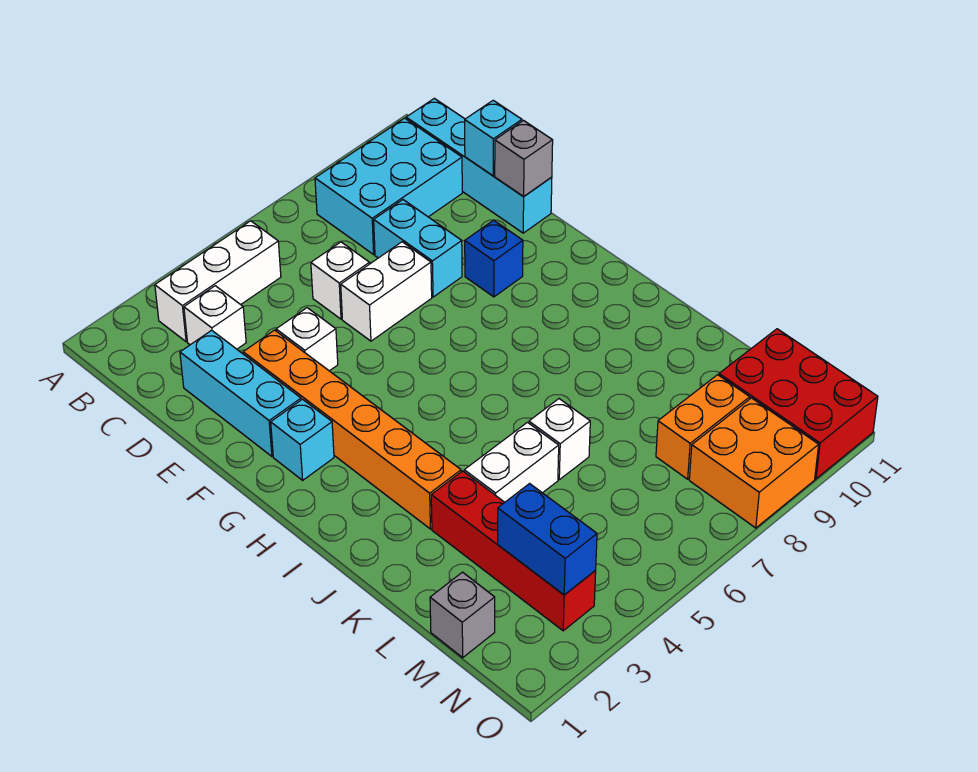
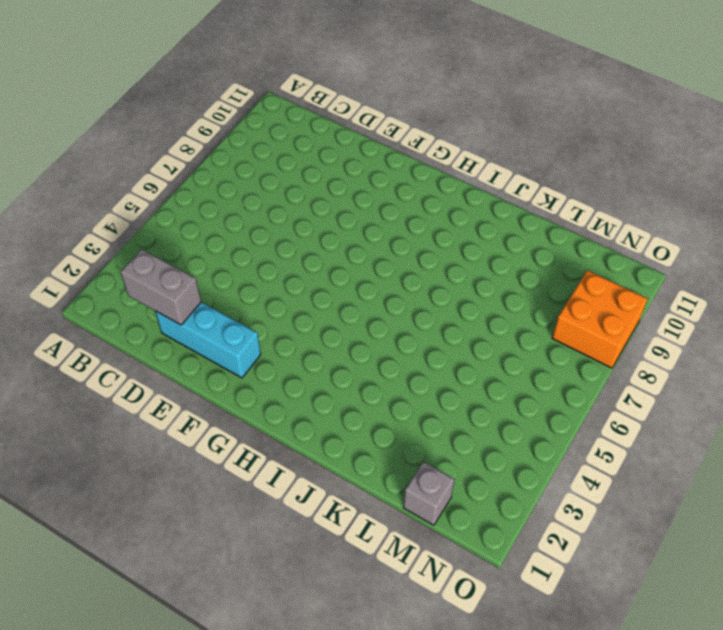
grey 1x2 brick [121,249,201,325] -> none
none -> white 1x3 brick [155,221,281,342]
none -> cyan 2x3 brick [315,118,462,254]
none -> cyan 1x4 brick [406,98,552,233]

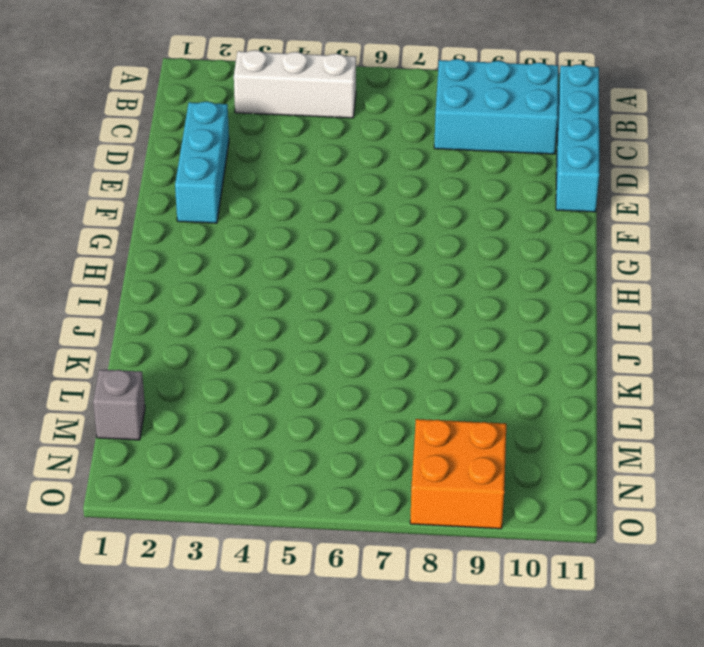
none -> white 1x1 brick [184,286,246,349]
none -> white 1x1 brick [311,242,369,319]
none -> cyan 1x2 brick [374,200,462,297]

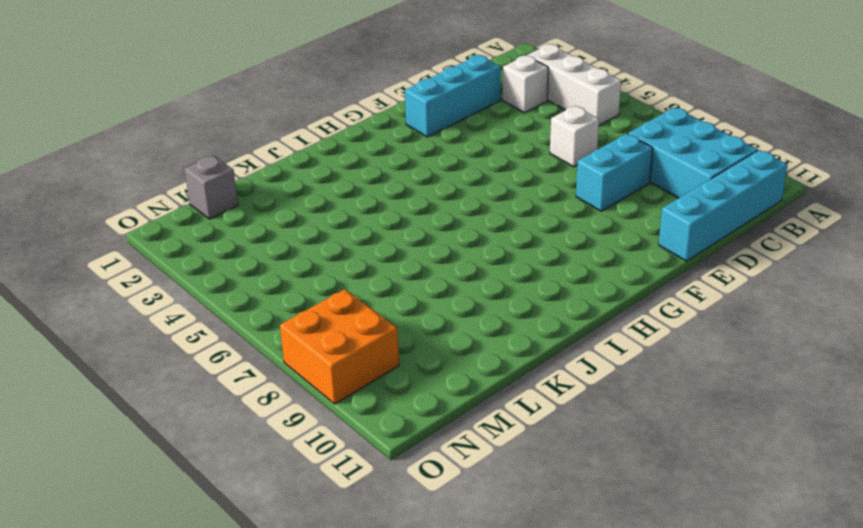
none -> orange 1x6 brick [243,330,461,529]
none -> white 1x1 brick [276,308,338,371]
none -> white 1x2 brick [341,242,432,341]

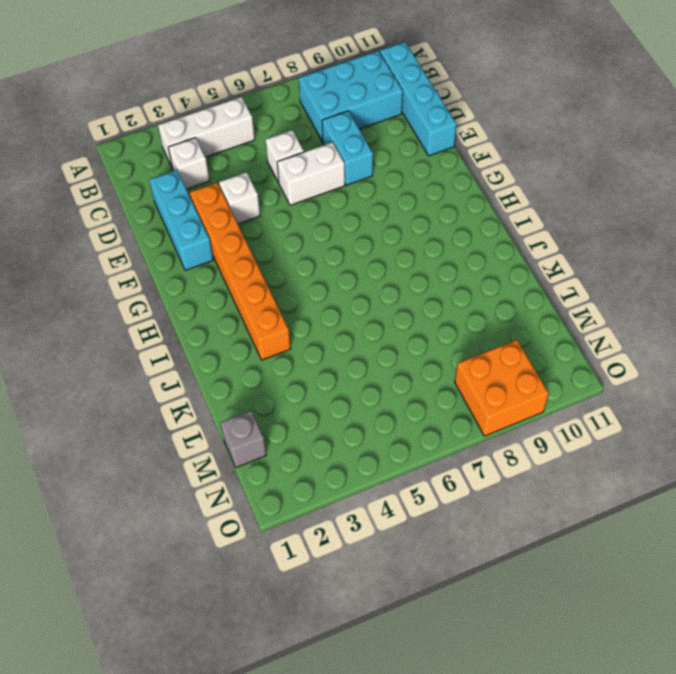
none -> blue 1x1 brick [465,220,523,297]
none -> cyan 1x1 brick [271,399,334,480]
none -> red 1x4 brick [431,471,596,631]

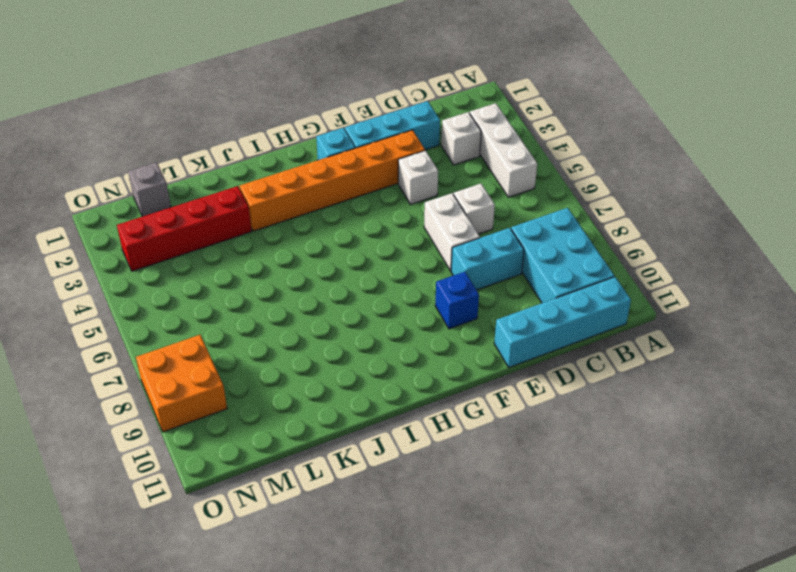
none -> white 1x2 brick [464,422,559,502]
none -> white 1x1 brick [529,399,590,480]
none -> orange 1x2 brick [656,375,750,479]

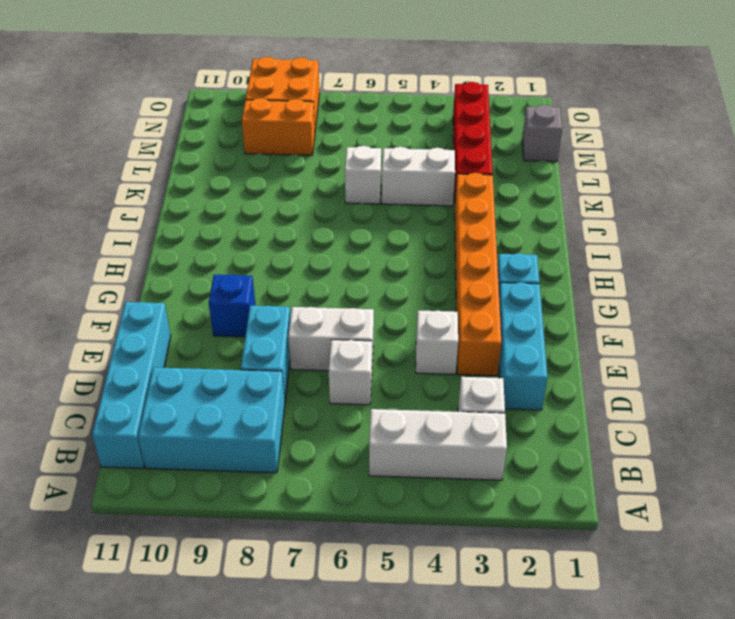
none -> red 2x3 brick [719,329,878,479]
none -> cyan 1x1 brick [465,100,522,176]
none -> grey 1x1 brick [495,120,553,197]

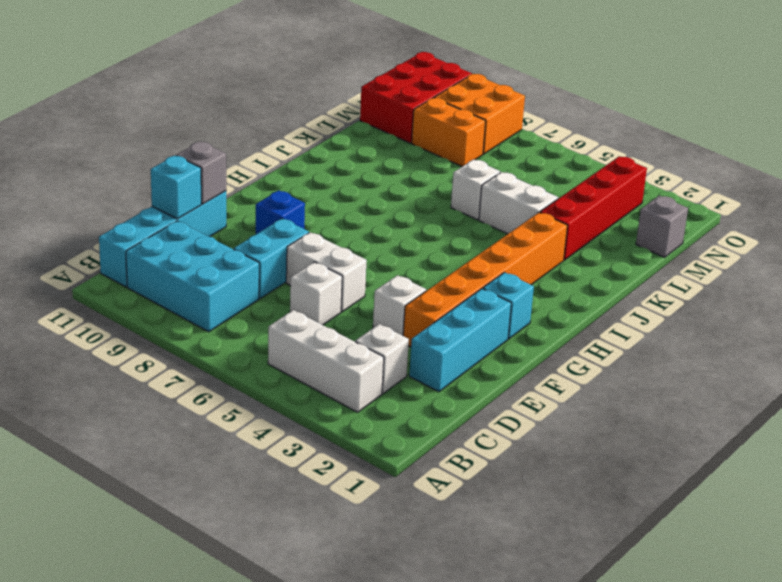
none -> blue 1x2 brick [498,484,597,595]

